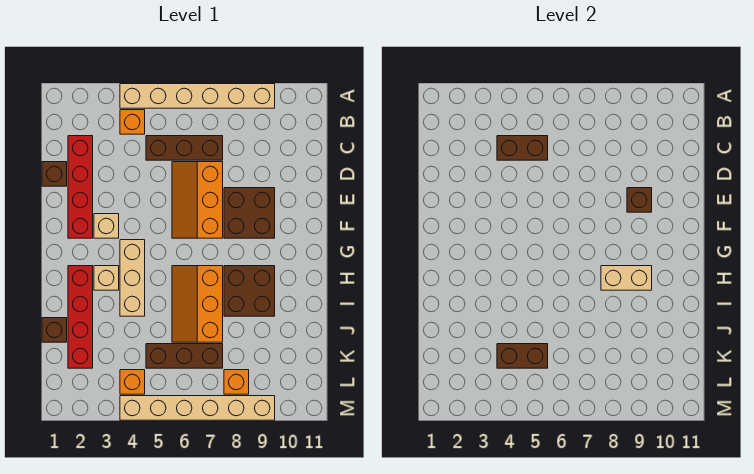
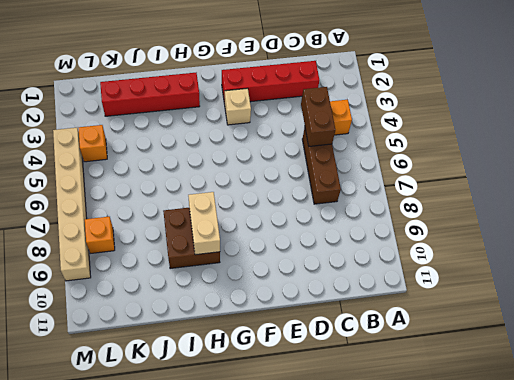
none -> tan 1x6 brick [120,84,275,108]
none -> brown 1x1 brick [42,162,67,186]
none -> orange 2x3 slope [172,162,223,238]

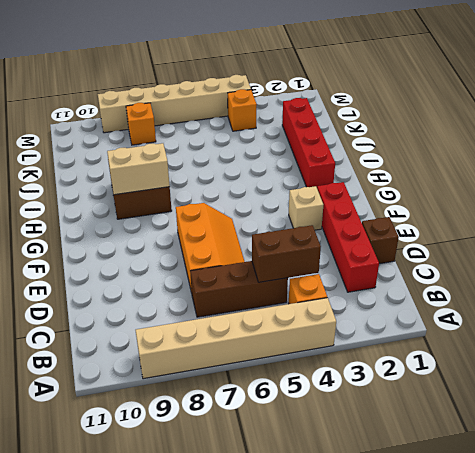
none -> brown 2x2 brick [224,188,275,238]
none -> tan 1x3 brick [120,240,145,316]
none -> tan 1x1 brick [94,266,119,290]

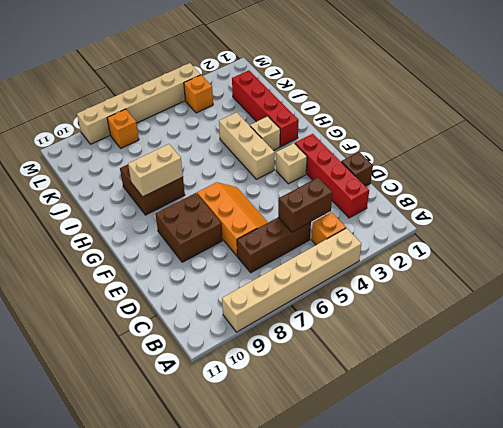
none -> orange 2x3 slope [172,266,223,342]
none -> brown 1x1 brick [42,318,67,342]
none -> brown 1x3 brick [146,344,223,368]

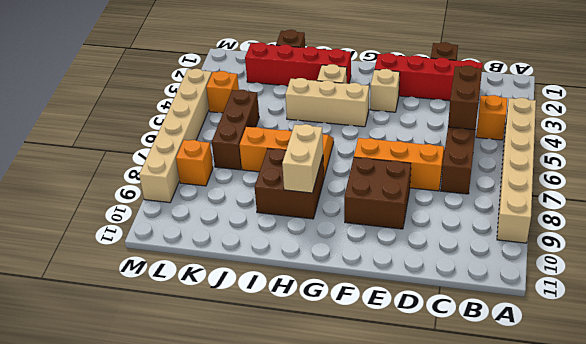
none -> brown 1x1 brick [627,188,652,212]
none -> brown 1x2 brick [497,344,548,368]

